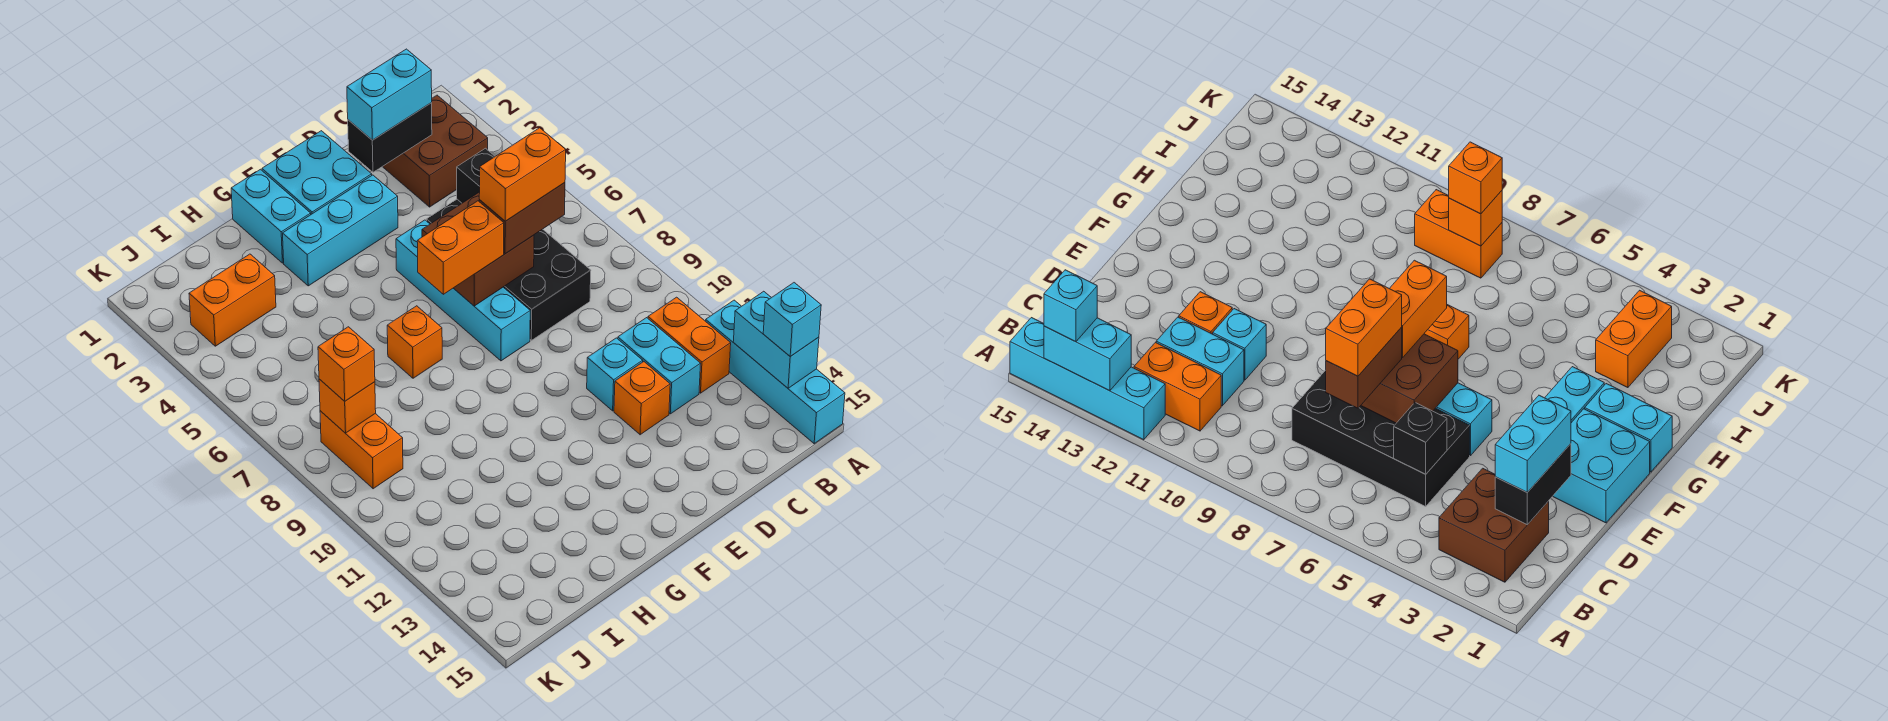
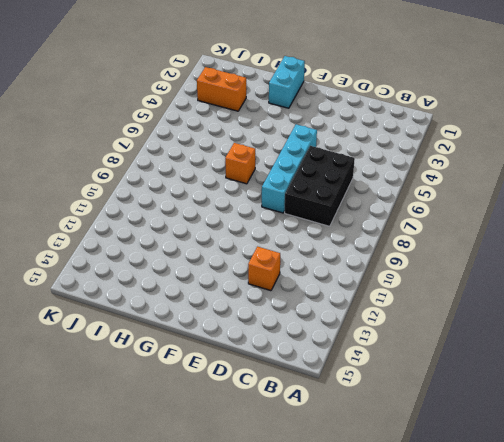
black 2x3 brick [285,146,355,226] -> black 2x4 brick [426,199,591,340]
none -> cyan 1x4 brick [706,300,845,444]
none -> brown 2x2 brick [383,95,488,207]
none -> orange 1x2 brick [648,297,731,393]

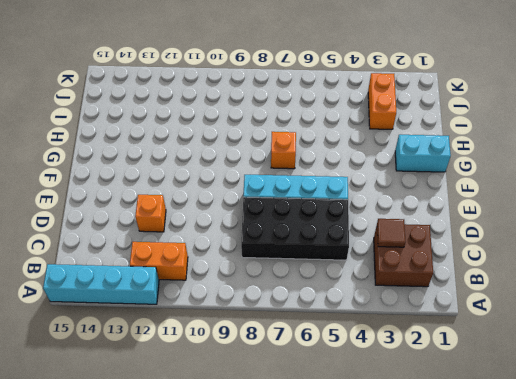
brown 1x1 tile [377,219,405,247] -> none
none -> cyan 1x2 brick [618,318,701,414]
none -> cyan 1x1 brick [587,338,643,411]
none -> cyan 2x2 brick [262,131,372,214]

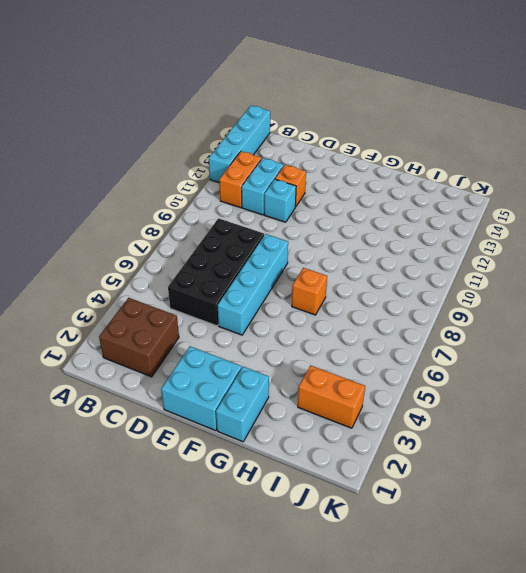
none -> cyan 1x3 brick [283,175,398,286]
none -> orange 1x2 brick [320,411,403,489]
none -> cyan 1x2 brick [733,291,819,388]

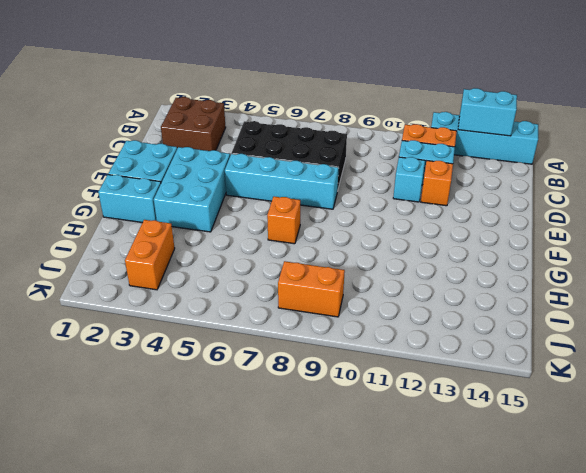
cyan 2x3 brick [154,147,230,232] -> cyan 1x3 brick [283,175,398,286]
none -> black 1x2 brick [348,103,432,172]
none -> black 1x1 brick [457,148,495,203]
none -> brown 2x2 brick [422,192,534,306]

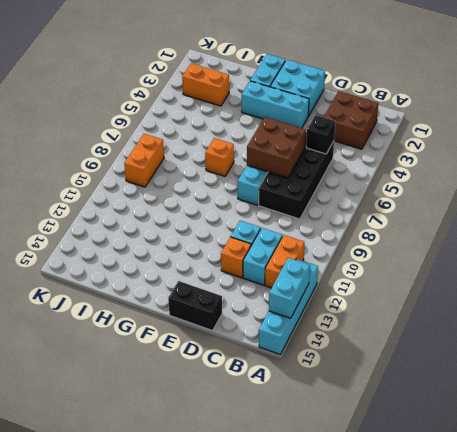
black 1x2 brick [168,281,222,331] -> black 1x2 brick moved to [348,103,432,172]
none -> orange 1x1 brick [319,379,376,433]
none -> cyan 1x1 brick [763,283,821,357]
none -> cyan 1x2 brick [347,49,432,140]

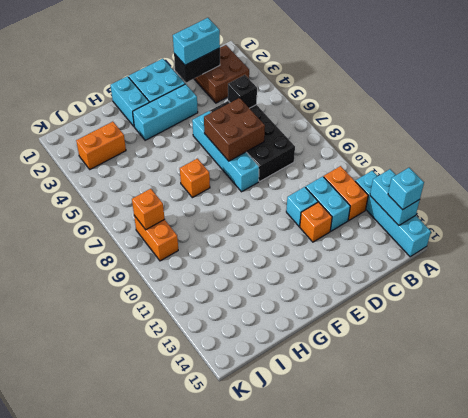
none -> brown 1x2 brick [479,183,565,254]
none -> orange 1x2 brick [417,201,504,294]
none -> orange 1x1 brick [318,327,375,401]

